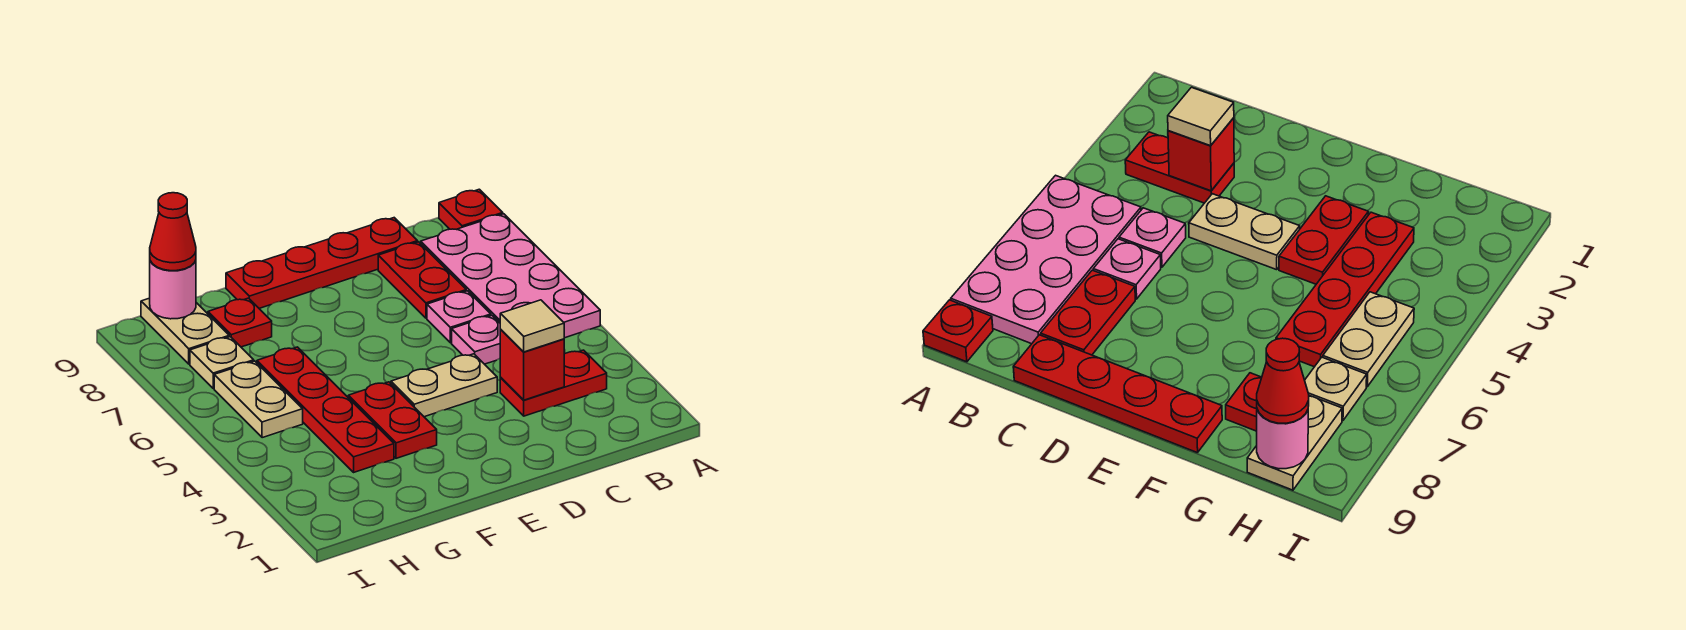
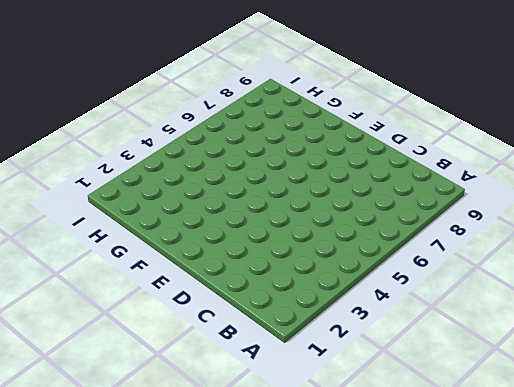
none -> pink 2x4 plate [421,214,600,338]
none -> red 1x1 plate [439,189,503,229]
none -> red 1x2 plate [500,350,607,416]

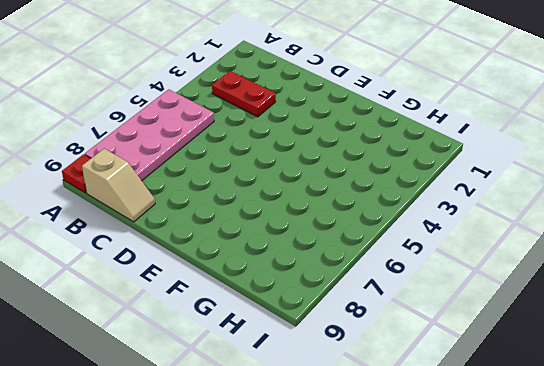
tan 1x2 slope [82,149,155,222] -> red 1x4 plate [226,218,418,308]
none -> pink 1x1 plate [452,315,501,364]
none -> pink 1x1 plate [427,291,491,343]
none -> red 1x2 plate [378,242,466,318]

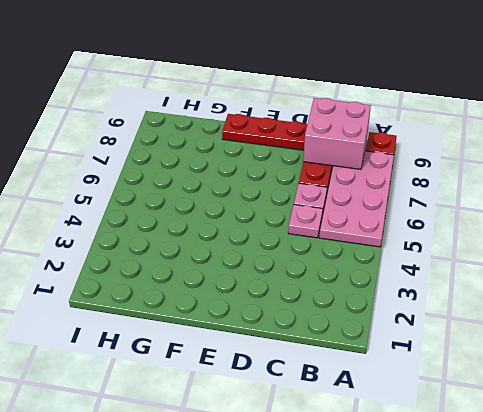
pink 2x2 brick [303,98,371,169] -> none
none -> red 1x2 plate [500,350,607,416]
none -> tan 1x2 plate [391,354,497,417]
none -> red 1x2 plate [348,382,437,458]

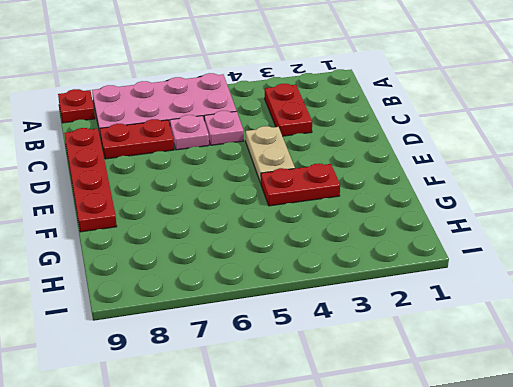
none -> red 1x4 plate [257,347,394,472]
none -> red 1x1 plate [208,298,272,347]
none -> tan 1x2 plate [214,361,303,438]

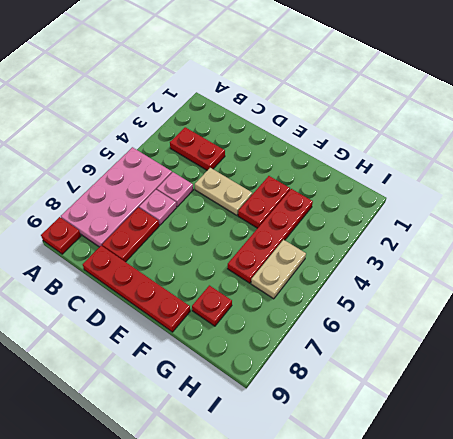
none -> tan 1x1 plate [190,337,254,389]
none -> tan 1x2 plate [141,298,229,364]
none -> red 1x1 brick [500,330,564,400]

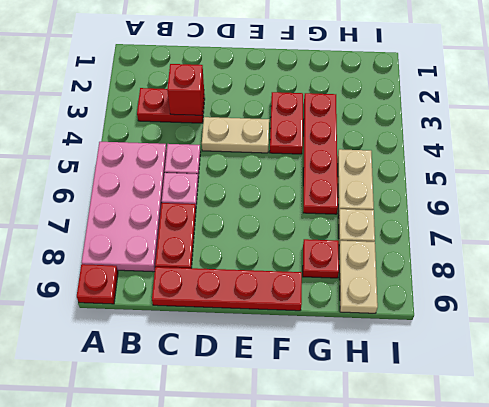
none -> pink 1x1 round brick [150,260,196,319]
none -> tan 1x1 tile [500,300,564,352]
none -> red 1x1 cone [150,193,196,271]

